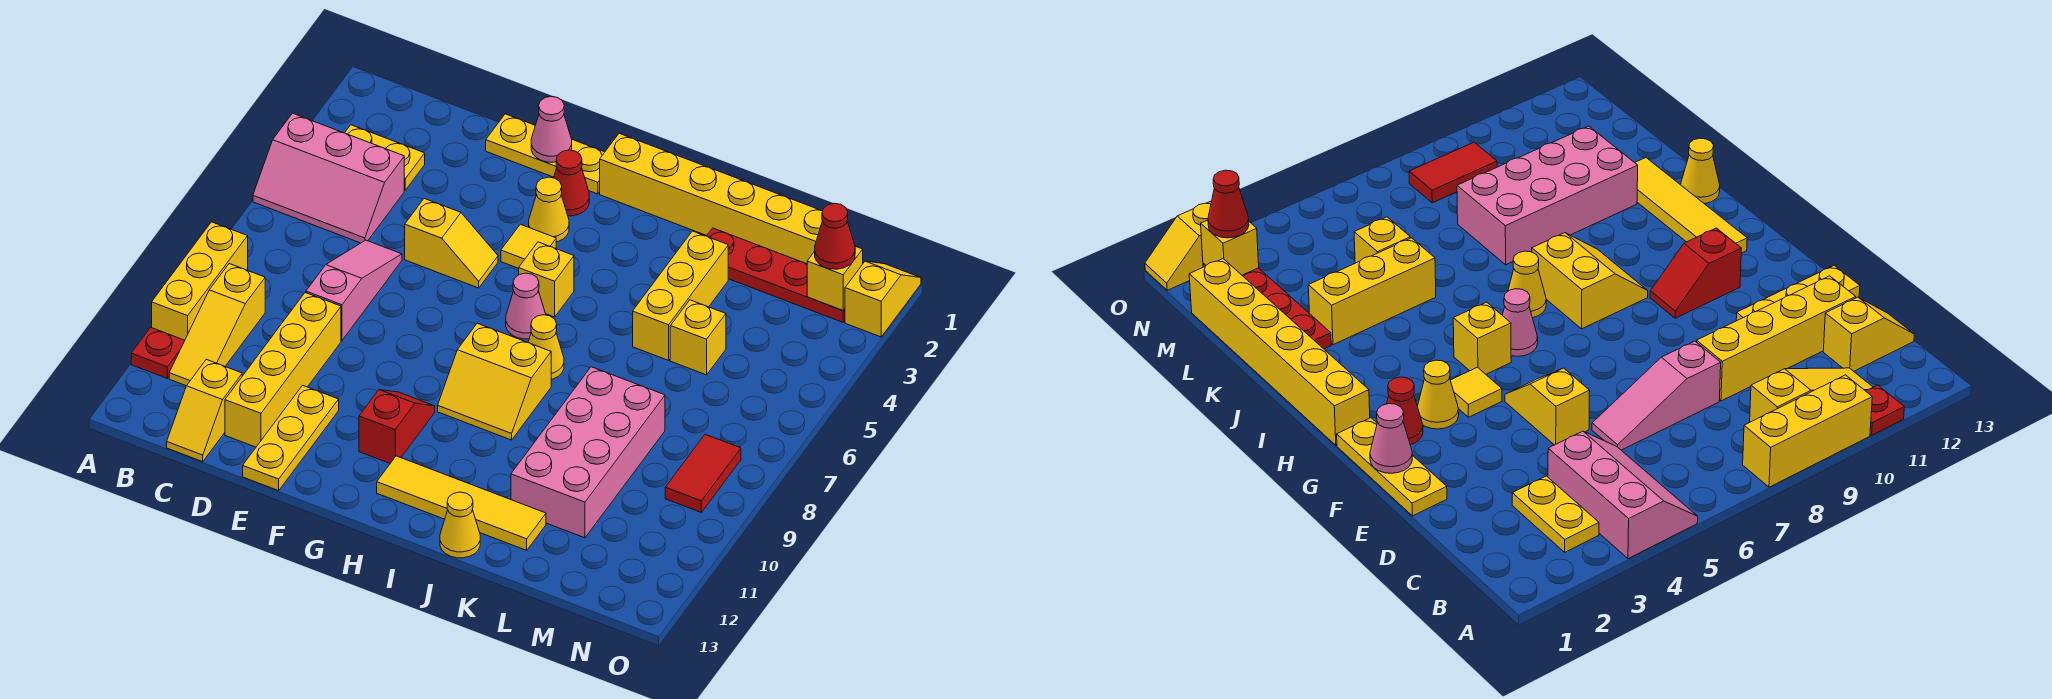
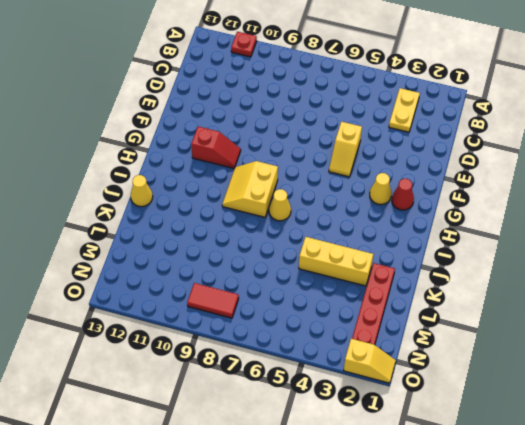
none -> pink 2x3 slope [253,113,404,243]
none -> yellow 1x3 brick [152,222,248,340]
none -> yellow 1x3 slope [169,264,265,386]
none -> yellow 1x2 slope [167,359,242,462]

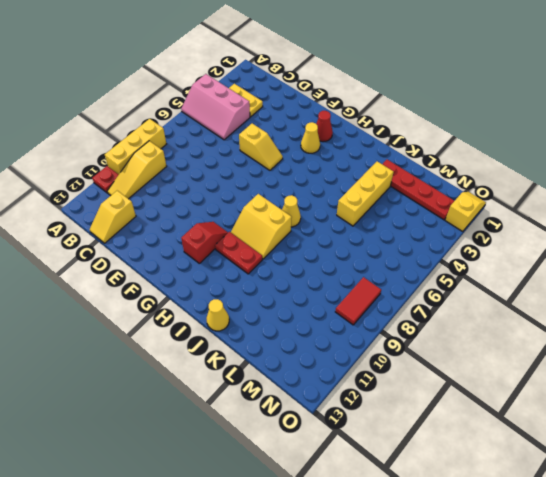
red 1x2 plate [215,232,262,274] -> none
none -> pink 1x3 slope [306,240,402,340]
none -> yellow 1x4 brick [225,293,341,447]
none -> yellow 1x3 plate [486,114,605,194]
none -> yellow 1x3 plate [243,385,339,491]

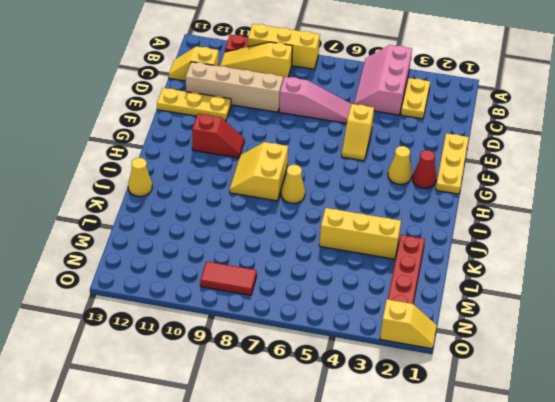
tan 1x4 brick [186,62,283,112] -> yellow 1x4 brick [225,293,341,447]
none -> yellow 1x1 tile [501,224,556,268]
none -> yellow 1x6 brick [600,133,822,264]
none -> yellow 1x1 brick [519,242,574,317]
none -> pink 1x1 cone [506,273,546,339]

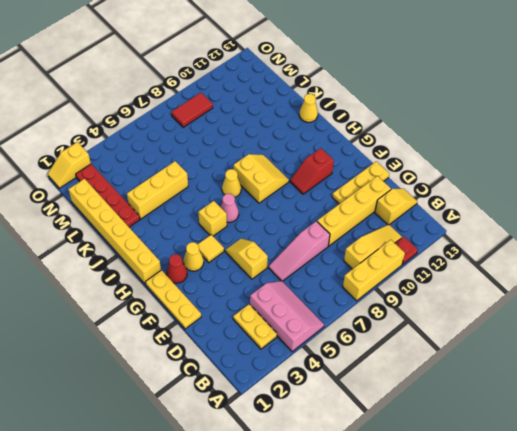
none -> yellow 1x4 tile [377,456,546,550]
none -> pink 2x4 brick [511,367,665,538]
none -> yellow 1x1 brick [670,300,726,375]
none -> pink 1x1 cone [531,97,572,162]

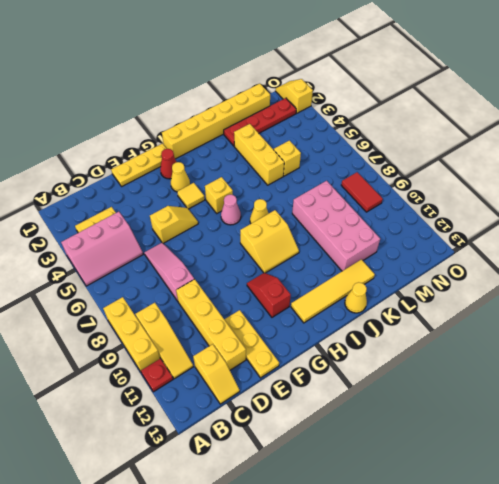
none -> pink 1x1 cone [531,97,572,162]
none -> yellow 1x1 brick [807,246,863,310]
none -> red 1x1 cone [815,203,855,269]

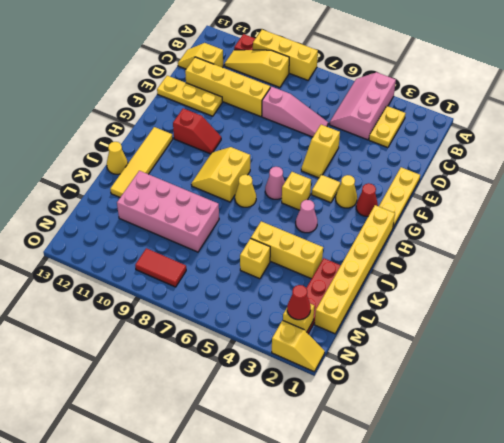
pink 1x1 cone [296,200,317,233] -> pink 1x1 cone moved to [531,97,572,162]

